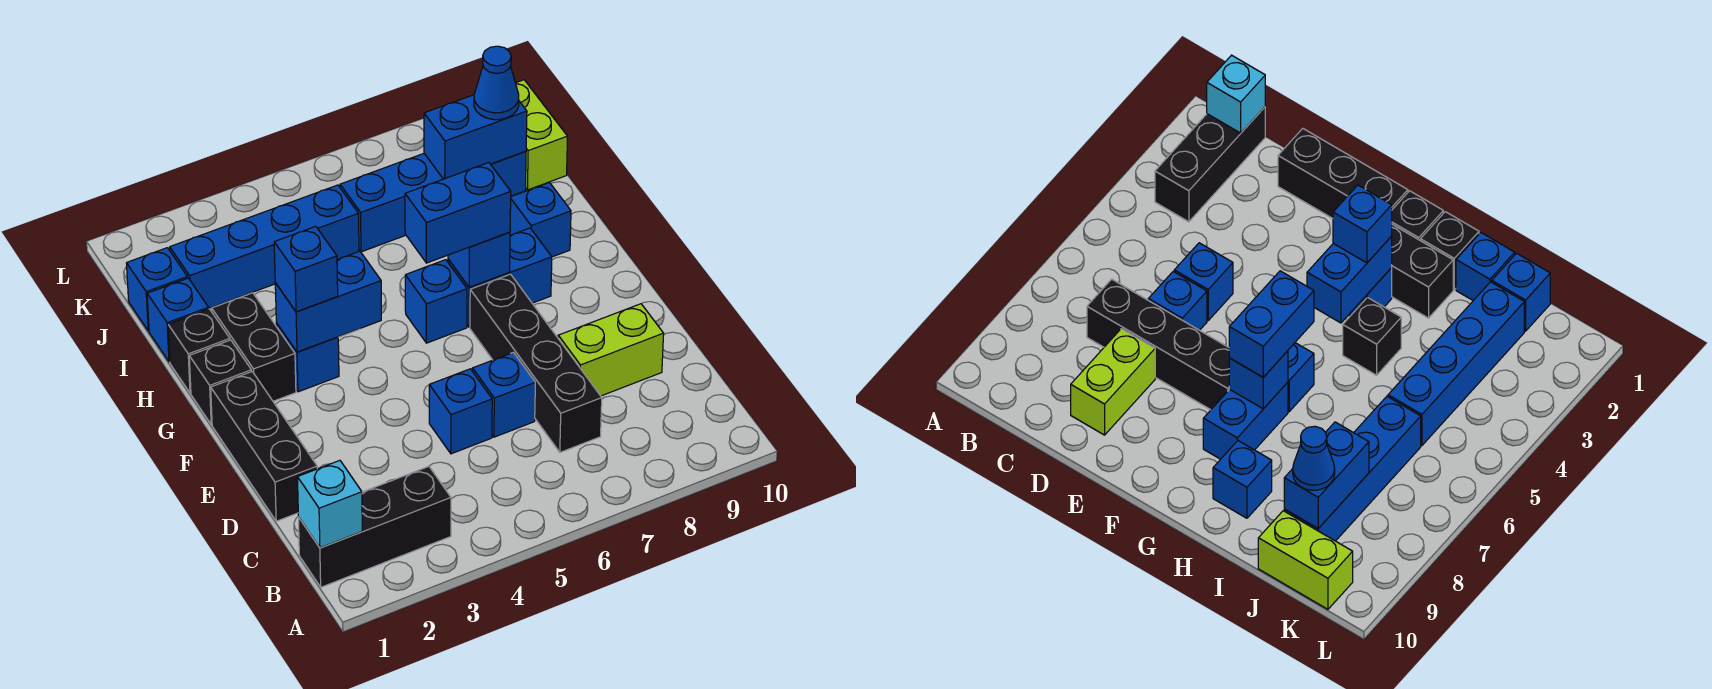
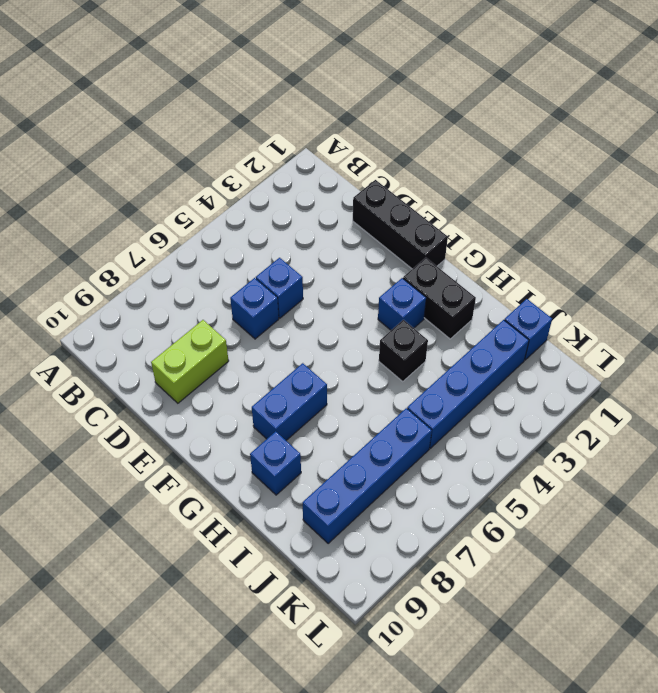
none -> black 1x3 brick [298,466,451,587]
none -> black 1x4 brick [470,274,602,452]
none -> black 1x1 brick [189,340,251,425]

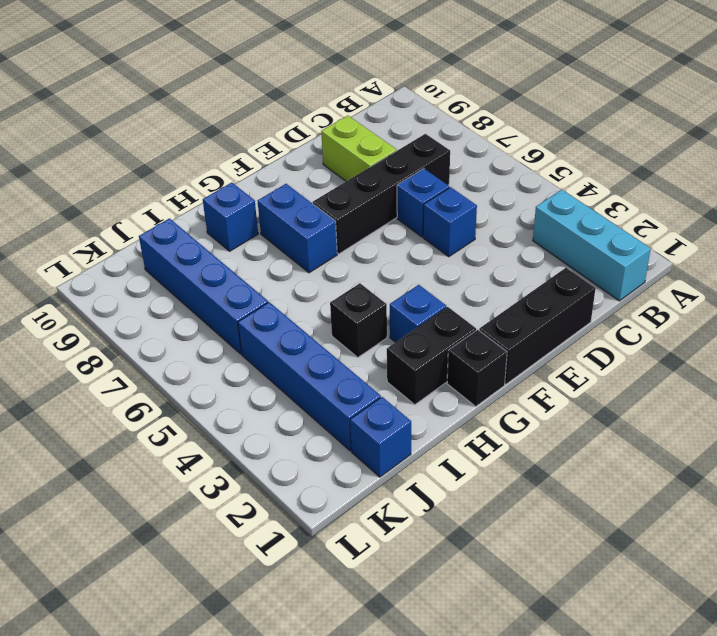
cyan 1x3 brick [533,190,651,301] -> black 1x3 brick [298,466,451,587]
none -> blue 1x1 brick [405,260,467,343]
none -> black 1x1 brick [168,309,230,393]
none -> blue 1x1 brick [147,278,209,362]

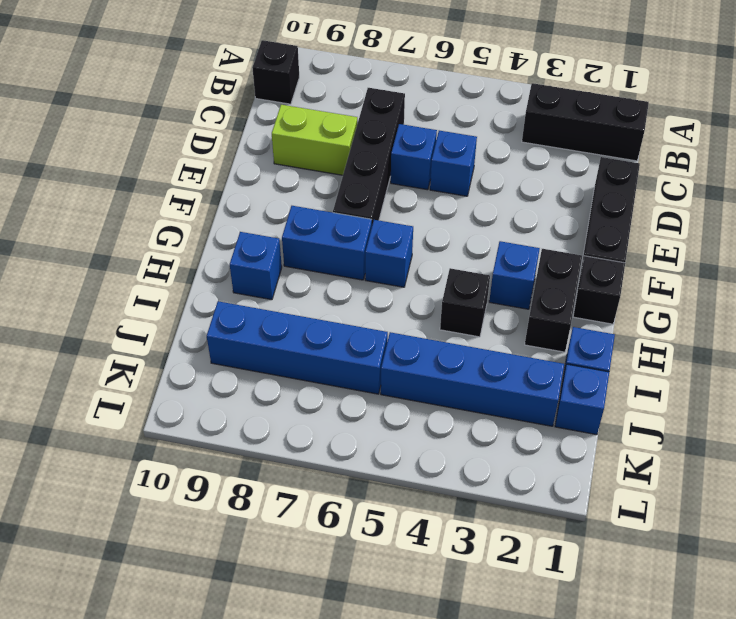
black 1x1 brick [252,40,299,104] -> black 1x1 brick moved to [168,309,230,393]
none -> lime 1x2 brick [516,80,568,190]
none -> cyan 1x1 brick [297,460,362,548]
none -> blue 1x2 brick [275,251,381,352]

